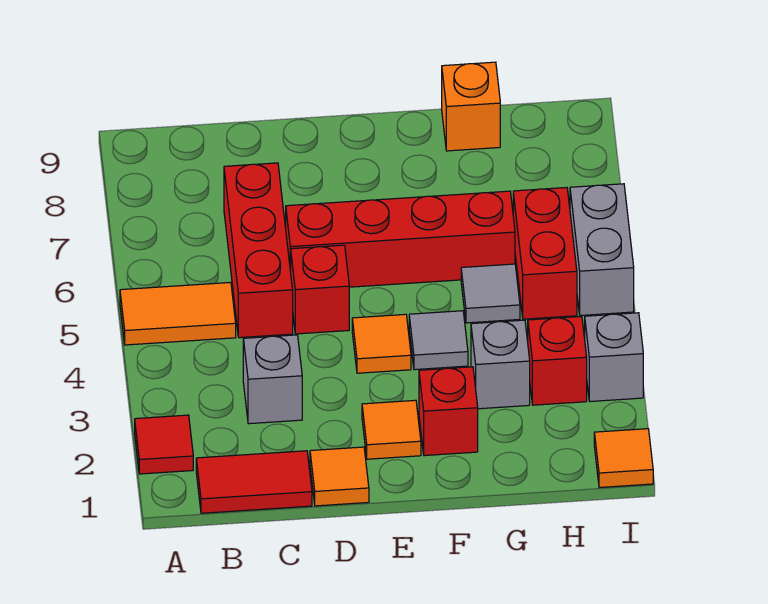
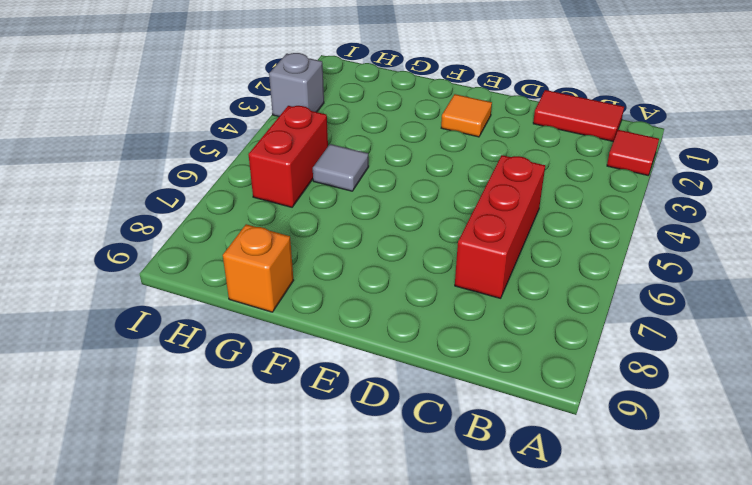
none -> orange 1x2 tile [120,282,236,345]
none -> grey 1x1 brick [243,335,302,424]
none -> orange 1x1 tile [310,447,369,506]

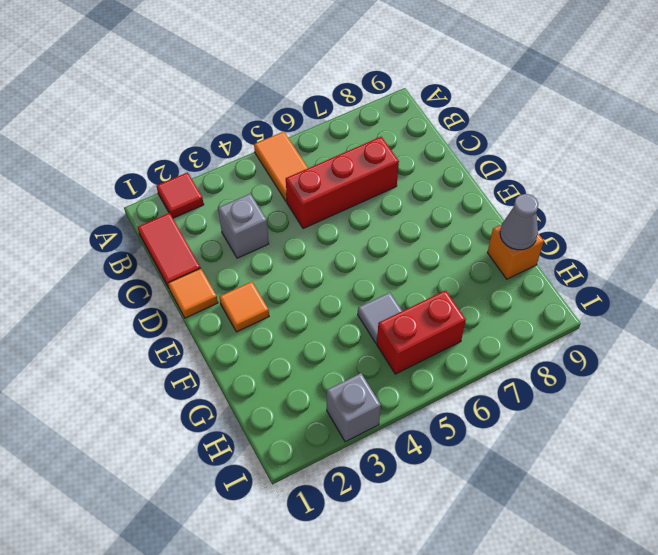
grey 1x1 cone [500,194,539,250] -> none
none -> red 1x1 brick [291,245,349,334]
none -> red 1x4 brick [286,191,515,287]
none -> orange 1x1 tile [352,314,411,373]

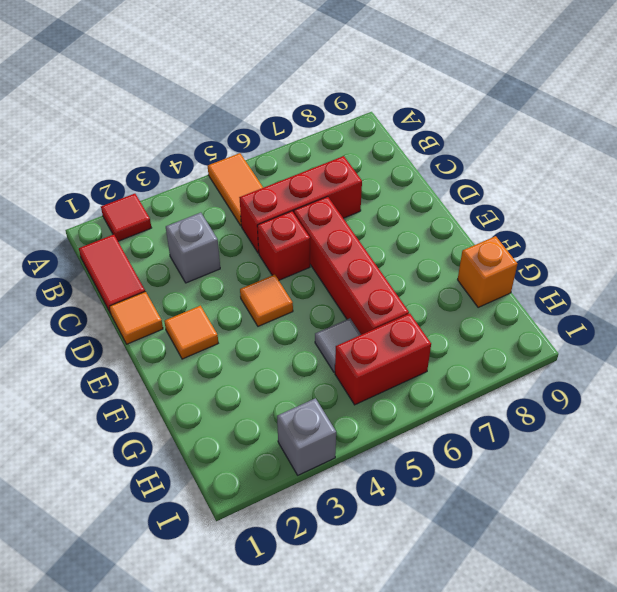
none -> red 1x1 brick [419,367,478,456]
none -> grey 1x1 tile [409,311,468,370]
none -> grey 1x1 brick [471,320,530,409]

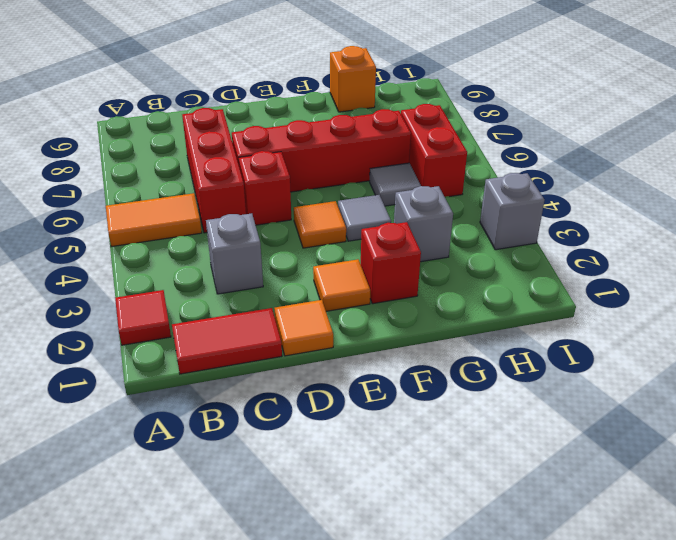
none -> red 1x1 brick [528,316,587,405]
none -> orange 1x1 tile [594,429,653,488]
none -> grey 1x2 brick [570,184,634,316]

